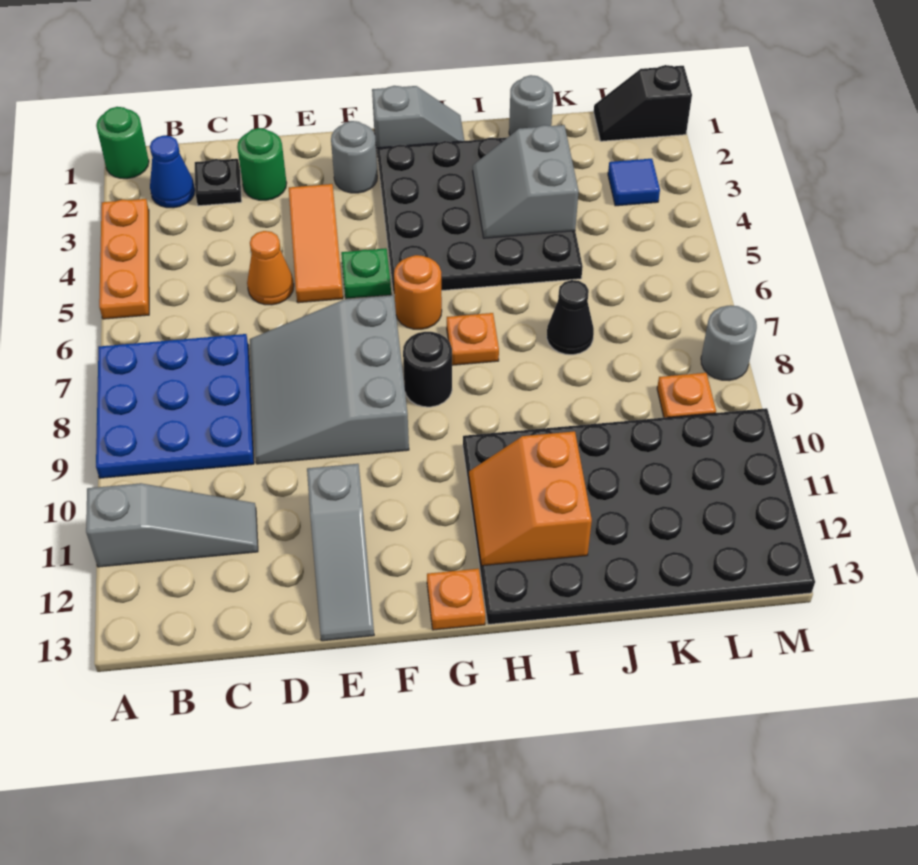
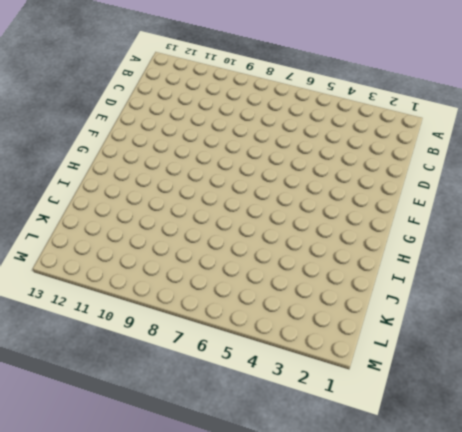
none -> green 1x1 round brick [96,107,149,179]
none -> orange 1x3 plate [99,199,149,319]
none -> blue 3x3 plate [96,334,254,478]

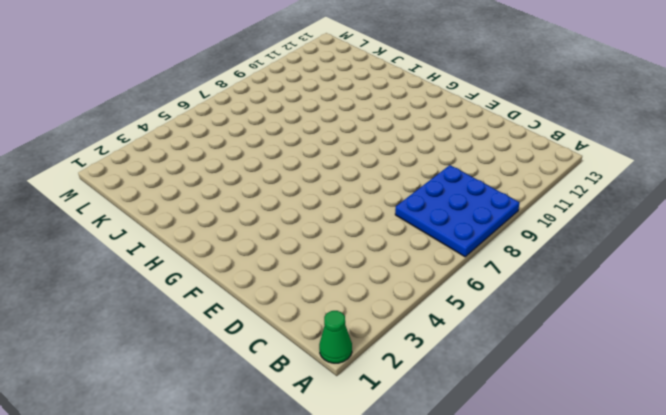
green 1x1 cone [319,311,352,363] -> green 1x1 round brick [96,107,149,179]
none -> orange 1x3 plate [99,199,149,319]
none -> grey 1x3 slope [86,483,258,567]
none -> blue 1x1 cone [150,135,195,208]

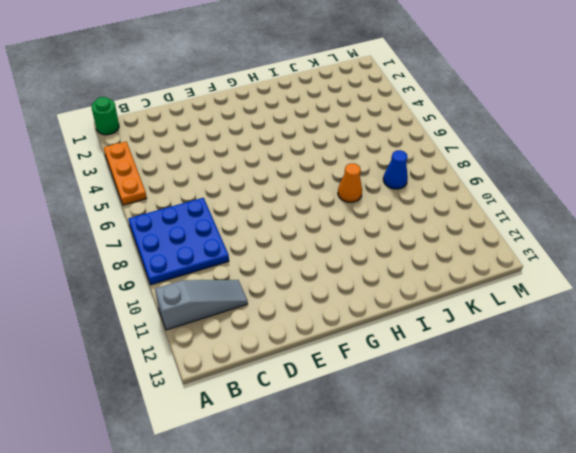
orange 1x1 cone [338,163,362,202] -> orange 1x1 cone moved to [247,231,294,305]
blue 1x1 cone [383,150,408,189] -> blue 1x1 cone moved to [150,135,195,208]
none -> black 1x1 plate [195,159,242,206]
none -> green 1x1 round brick [237,128,287,200]
none -> grey 3x3 slope [250,295,409,464]

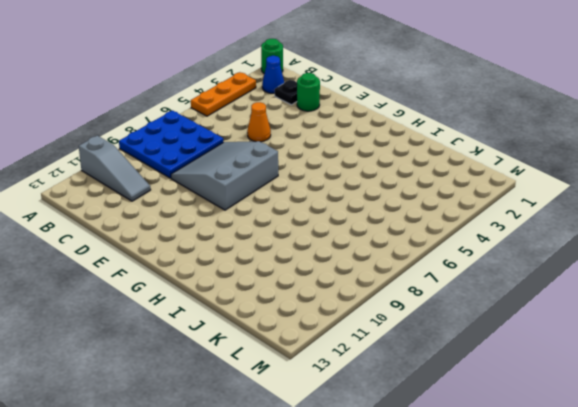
none -> orange 1x3 tile [289,184,343,303]
none -> grey 1x3 slope [307,464,374,641]
none -> grey 1x1 round brick [331,121,377,193]

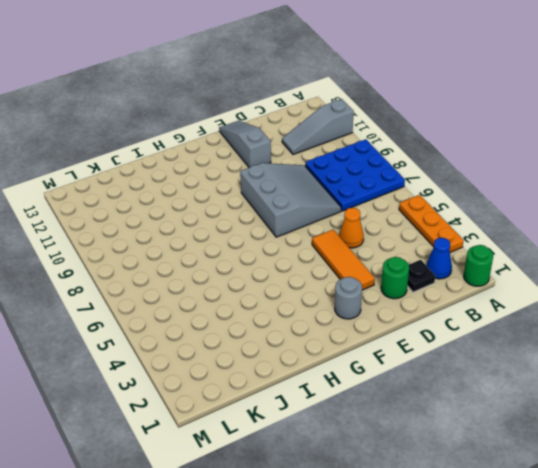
none -> green 1x1 plate [341,248,391,299]
none -> grey 1x2 slope [372,86,464,157]
none -> black 4x4 plate [377,137,583,295]

